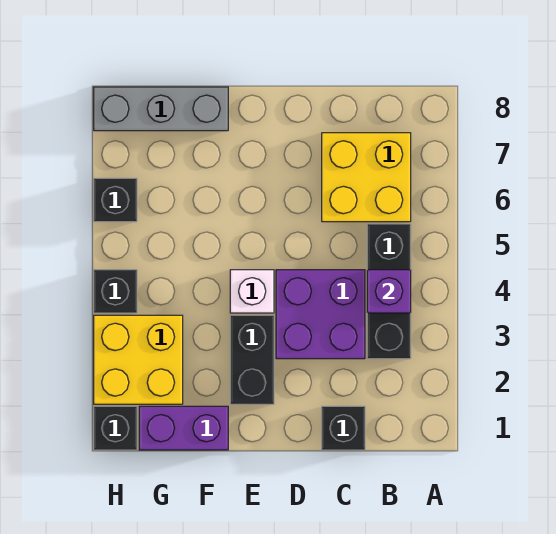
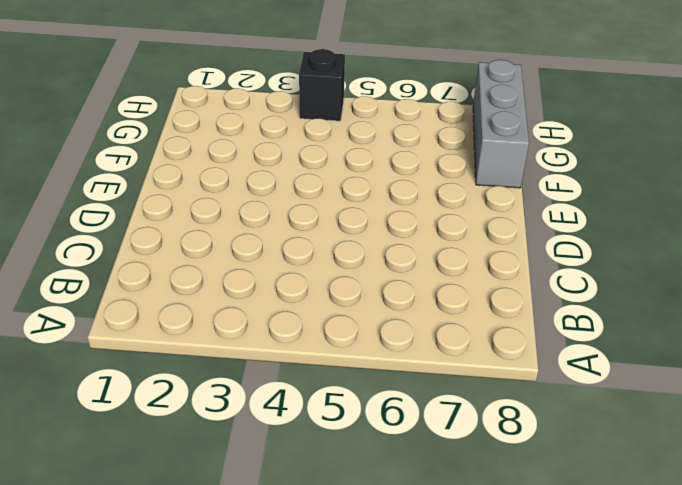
none -> black 1x3 brick [367,224,411,359]
none -> yellow 2x2 brick [322,133,411,222]
none -> black 1x1 brick [322,406,365,450]

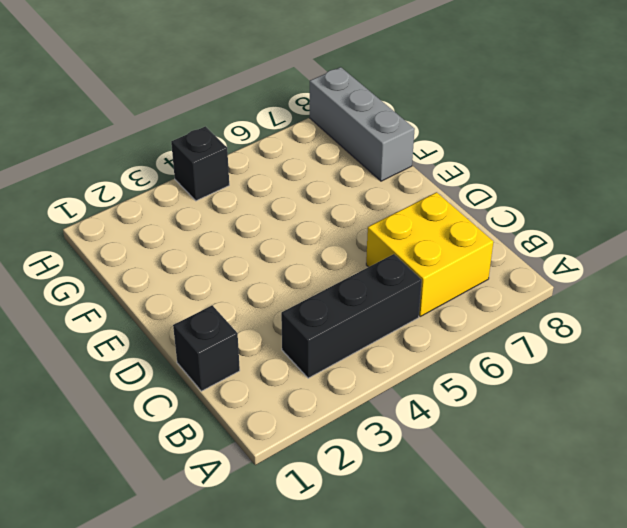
none -> purple 2x2 brick [276,270,365,359]
none -> black 1x2 brick [230,315,274,404]
none -> white 1x1 brick [230,270,274,313]

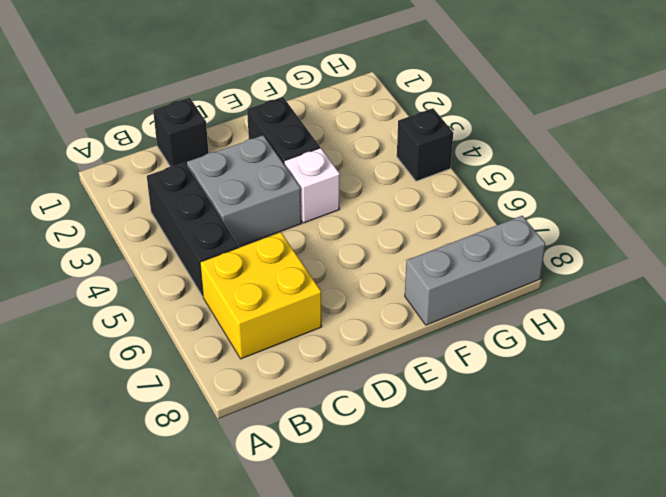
grey 2x2 brick [187,135,301,247] -> purple 2x2 brick [276,270,365,359]
none -> purple 1x2 brick [139,406,228,450]
none -> yellow 2x2 brick [94,315,183,404]
none -> black 1x1 brick [94,406,137,450]

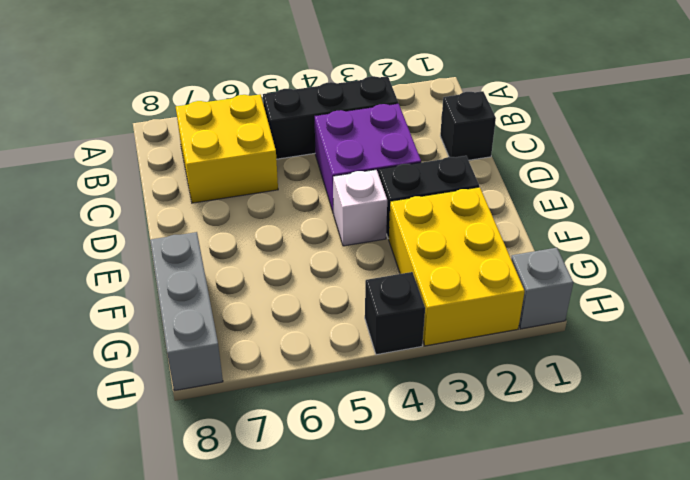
yellow 2x3 brick [389,187,525,346] -> yellow 2x2 brick [94,315,183,404]
grey 1x1 brick [511,248,573,329] -> black 1x1 brick [94,406,137,450]
none -> purple 1x2 brick [139,406,228,450]
none -> black 1x1 brick [94,178,137,222]
none -> purple 1x1 brick [367,270,411,313]

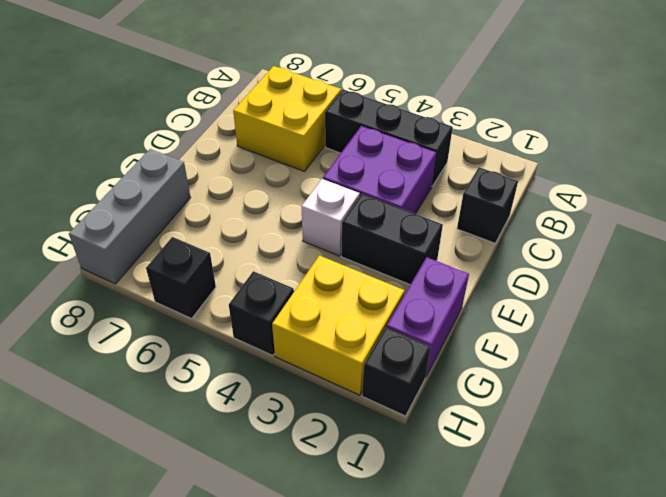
none -> purple 1x1 brick [367,270,411,313]

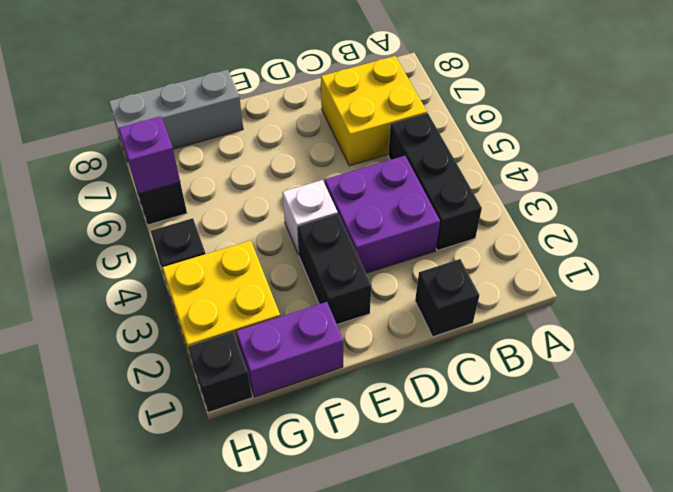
purple 1x1 brick [119,116,180,194] -> purple 1x1 brick moved to [367,270,411,313]

